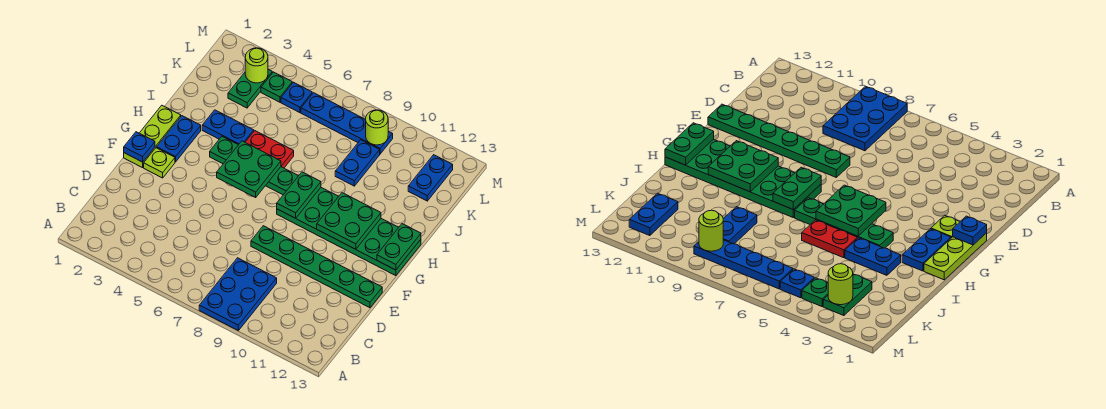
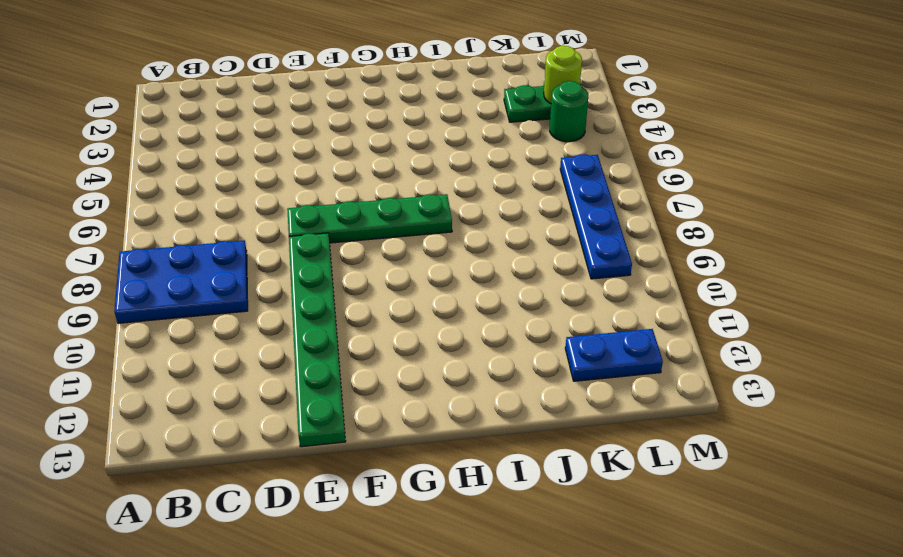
green 1x4 plate [287,194,452,243] -> green 1x4 plate turned to [210,137,298,195]
green 1x1 round brick [550,81,588,142] -> green 1x1 plate [261,72,292,102]
none -> lime 1x3 plate [124,105,181,168]
none -> lime 1x1 plate [144,148,175,178]
none -> blue 1x2 plate [157,116,201,162]

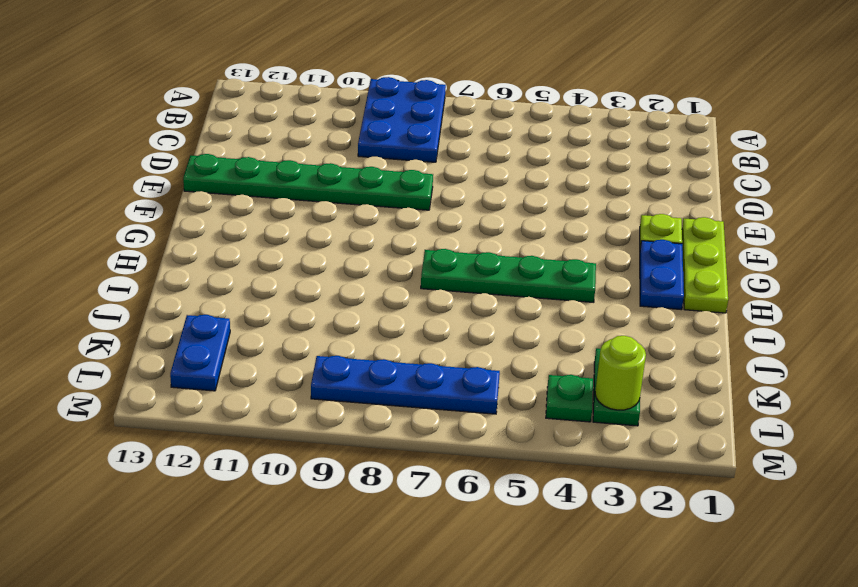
none -> green 2x6 plate [277,188,421,276]
none -> blue 1x2 plate [202,110,254,145]
none -> red 1x2 plate [245,131,294,168]

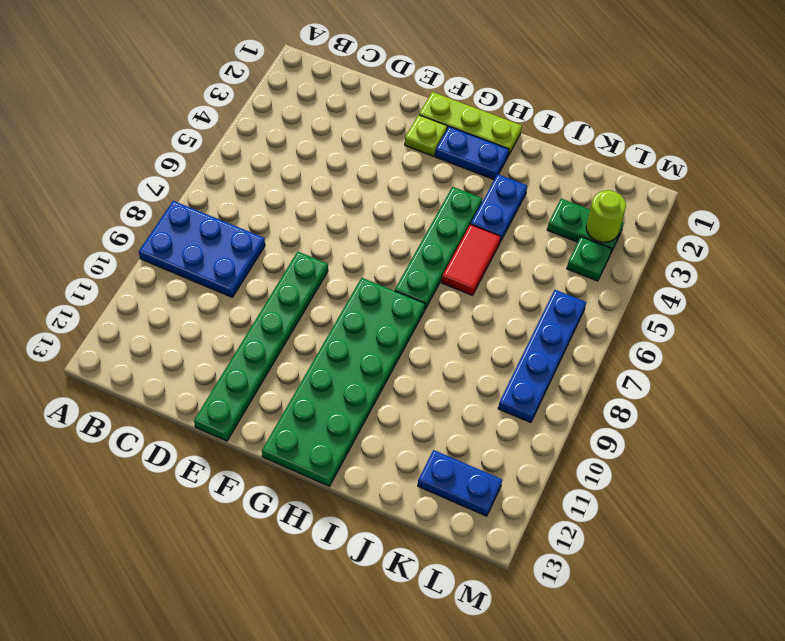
red 1x2 tile [442,224,501,295] -> red 1x2 plate [245,131,294,168]
none -> blue 1x2 plate [335,140,380,186]
none -> blue 1x1 plate [281,82,312,113]
none -> blue 1x1 plate [124,132,155,162]

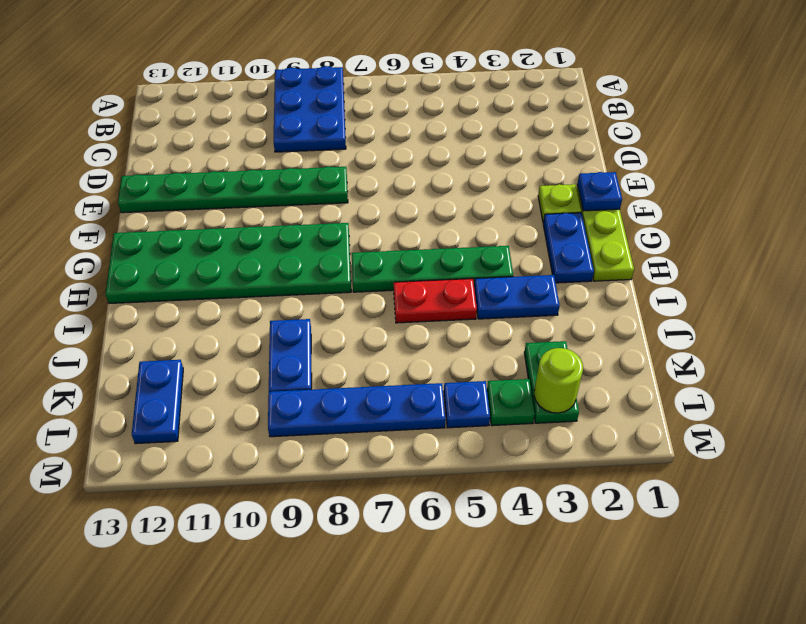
none -> green 2x2 plate [217,141,281,198]
none -> green 1x2 plate [277,172,321,218]
none -> green 2x2 plate [317,193,381,249]

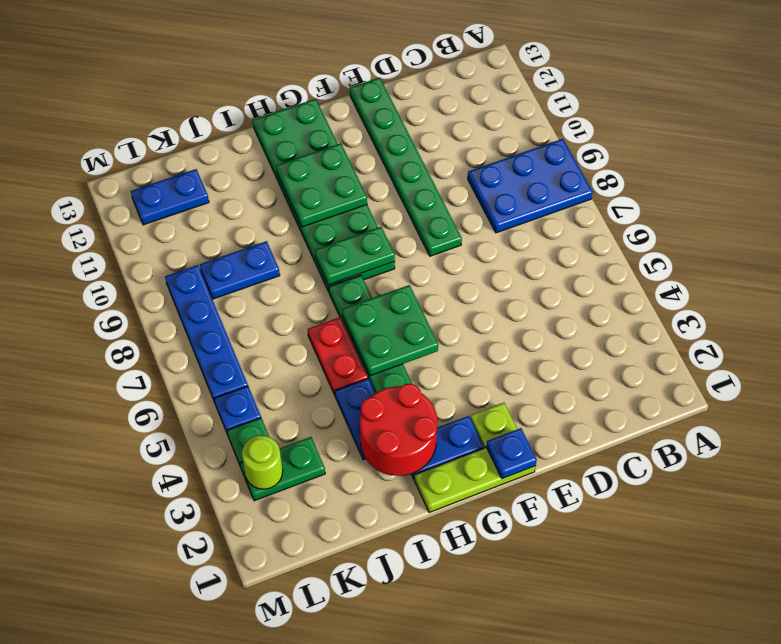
red 2x2 round brick [360,384,437,476] -> none
none -> green 1x2 plate [377,224,421,270]
none -> lime 1x1 round brick [366,110,388,145]

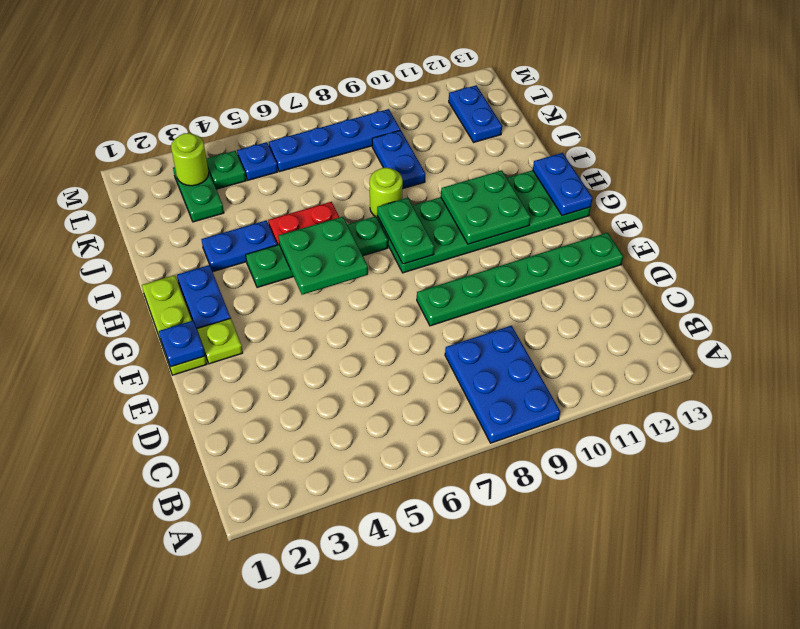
blue 1x2 plate [533,153,593,216] -> green 1x2 plate [377,224,421,270]
lime 1x1 round brick [370,168,403,217] -> lime 1x1 round brick moved to [366,110,388,145]

